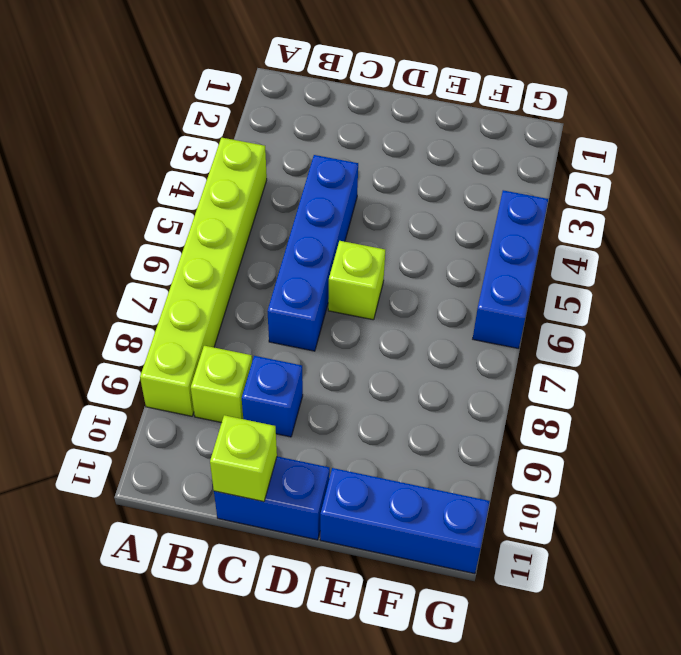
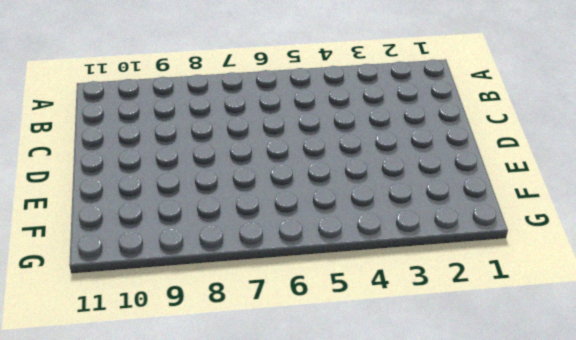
none -> lime 1x6 brick [140,138,267,416]
none -> lime 1x1 brick [191,346,252,423]

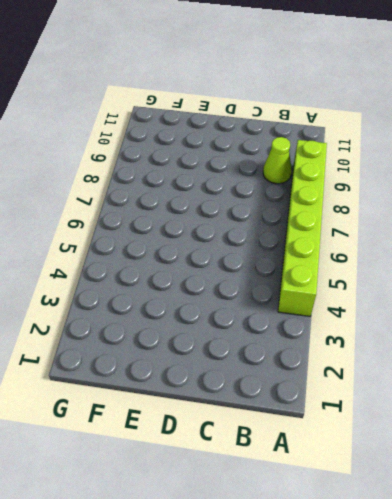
lime 1x1 cone [263,137,292,184] -> lime 1x1 brick [191,346,252,423]
none -> blue 1x4 brick [267,155,358,351]
none -> blue 1x1 brick [242,356,303,437]

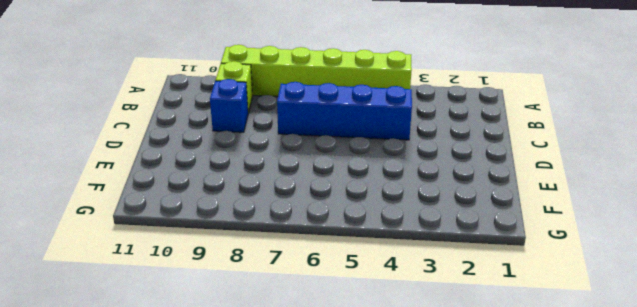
none -> blue 1x2 brick [214,456,330,540]
none -> lime 1x1 brick [328,241,385,320]

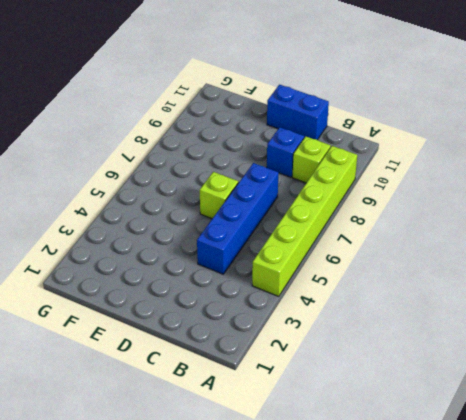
none -> blue 1x3 brick [320,468,490,574]
none -> blue 1x3 brick [473,190,548,349]

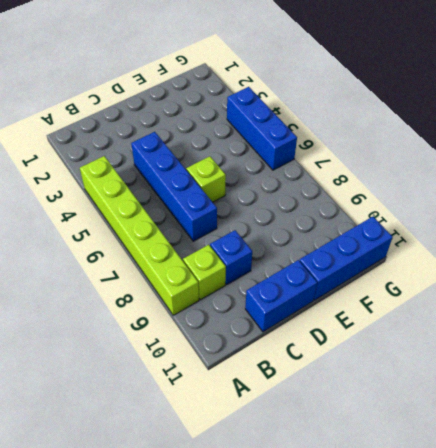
none -> lime 1x1 brick [210,415,277,502]

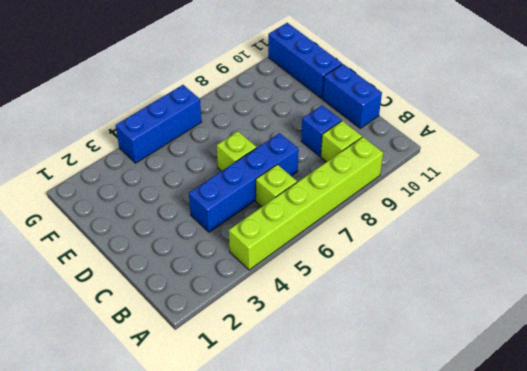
lime 1x1 brick [256,165,297,207] -> lime 1x1 brick moved to [210,415,277,502]

